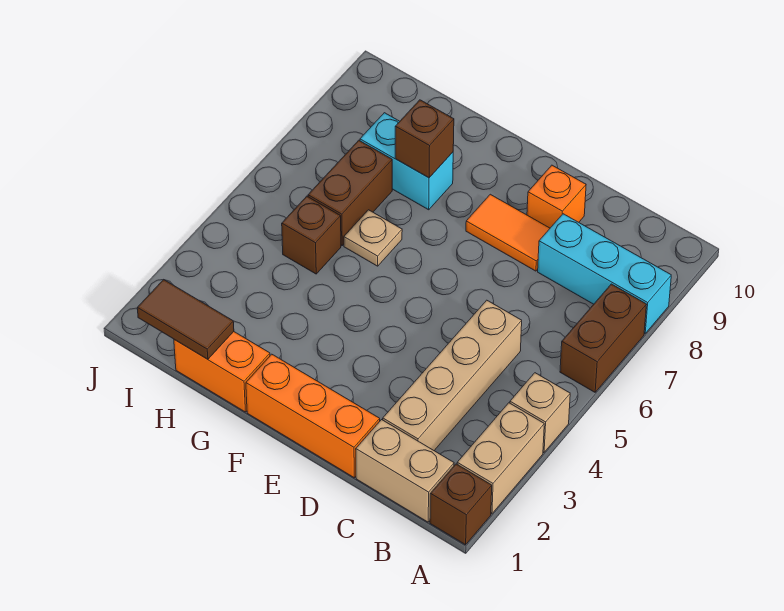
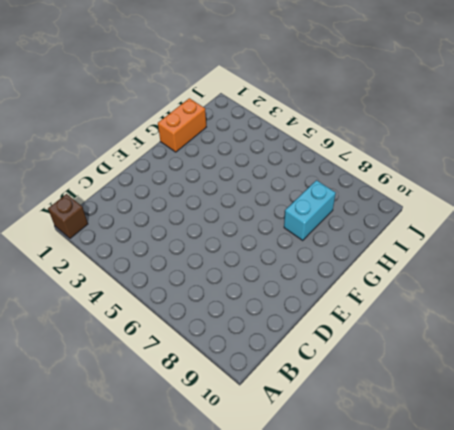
none -> tan 1x2 brick [457,403,544,514]
none -> tan 1x1 brick [510,373,570,452]
none -> brown 1x2 brick [560,284,647,392]

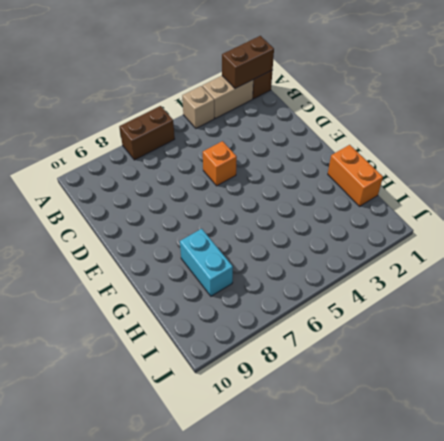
brown 1x2 brick [222,36,274,89] -> brown 1x2 brick moved to [308,140,392,245]
orange 1x1 brick [203,141,237,186] -> orange 1x1 brick moved to [527,165,586,228]
none -> cyan 1x3 brick [538,214,671,333]
none -> tan 1x2 brick [356,420,454,522]
none -> tan 1x4 brick [383,300,522,450]

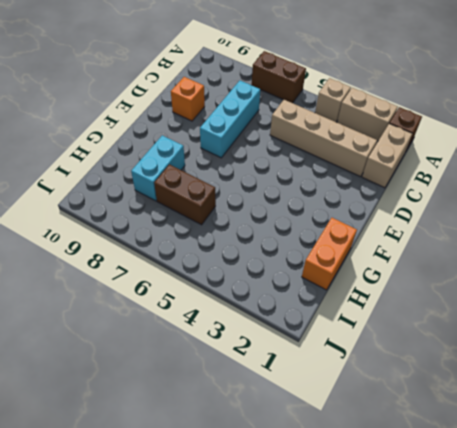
cyan 1x3 brick [200,81,260,158] -> cyan 1x3 brick moved to [538,214,671,333]
none -> orange 1x3 brick [246,354,380,478]
none -> orange 1x2 tile [466,194,550,271]
none -> tan 1x1 plate [344,210,402,266]

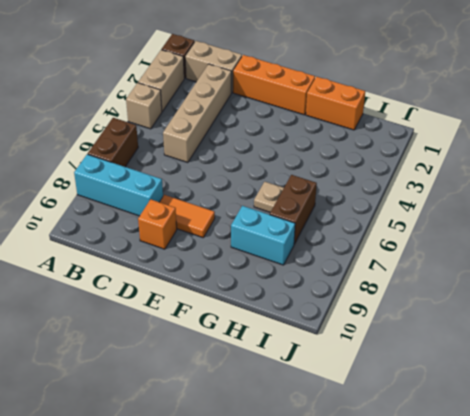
none -> brown 1x1 brick [282,196,341,274]
none -> brown 1x1 brick [395,100,454,178]
none -> brown 1x2 tile [137,280,234,359]

